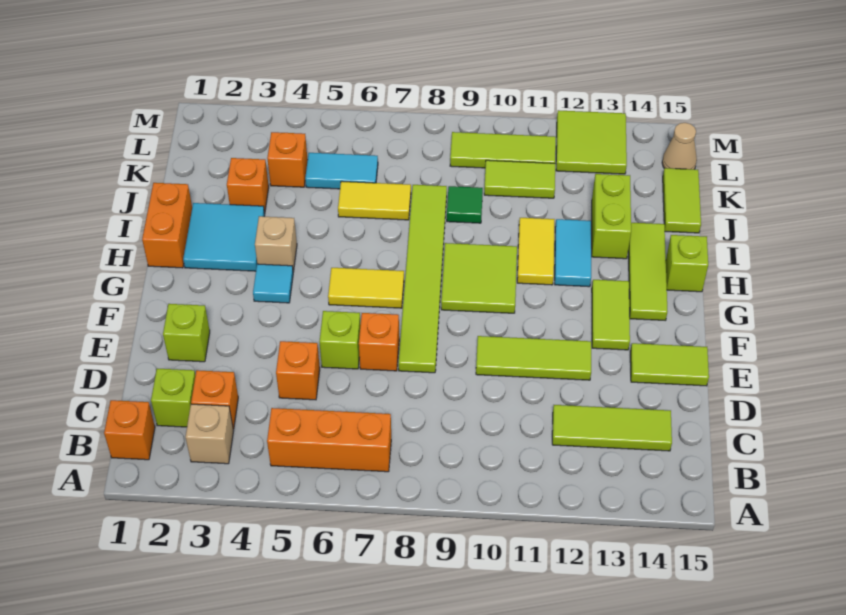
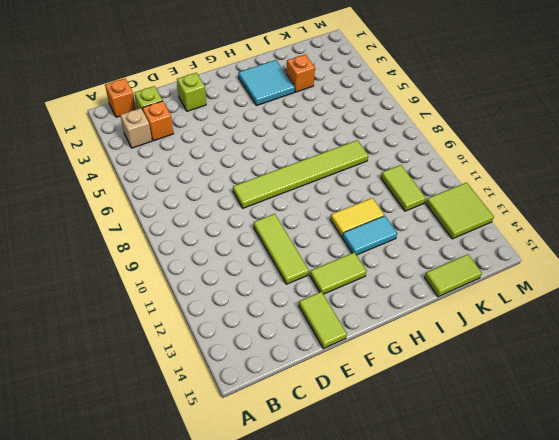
none -> orange 1x3 brick [267,408,391,472]
none -> lime 1x3 tile [552,405,672,451]
none -> orange 1x1 brick [276,341,320,400]
none -> lime 1x1 brick [320,311,361,369]

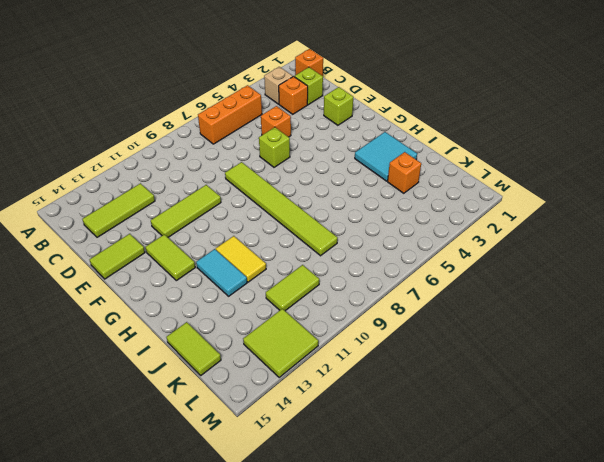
none -> orange 1x1 brick [359,313,399,371]
none -> cyan 1x1 tile [253,264,293,303]
none -> yellow 1x2 tile [328,268,404,308]
none -> lime 2x2 tile [441,243,517,313]

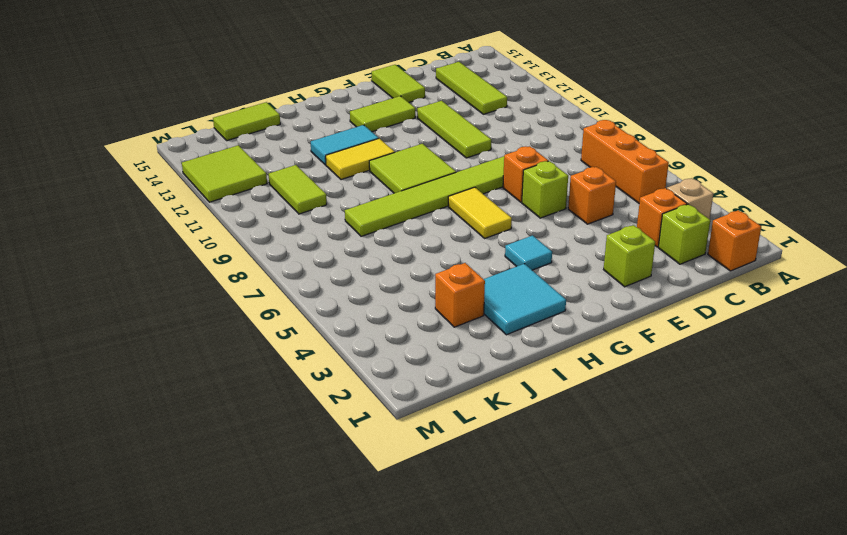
none -> lime 1x3 tile [628,223,668,321]
none -> orange 1x2 brick [142,183,192,268]
none -> tan 1x1 brick [255,216,297,272]
none -> lime 1x1 brick [666,235,708,292]

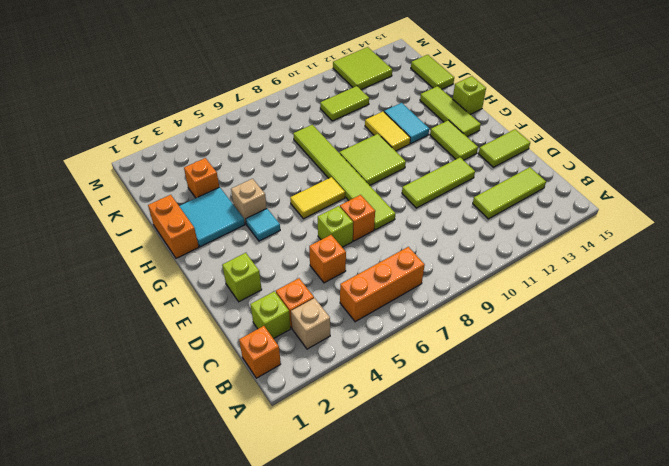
none -> lime 1x2 brick [592,174,631,259]
none -> yellow 1x2 tile [338,181,411,220]
none -> green 1x1 tile [447,186,483,223]
none -> orange 1x1 brick [267,132,308,187]

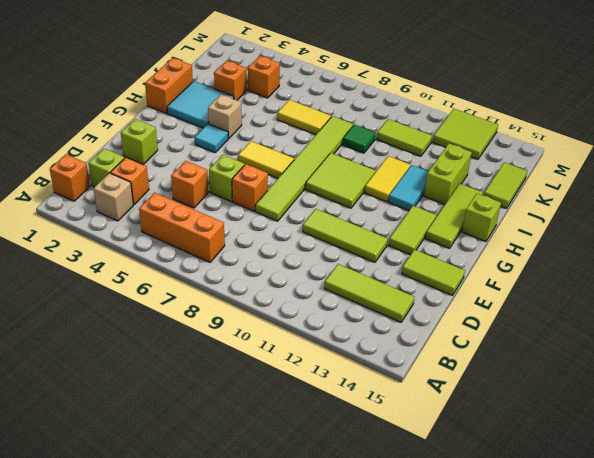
none -> cyan 1x2 tile [305,153,378,189]
none -> lime 1x3 tile [450,132,556,168]
none -> tan 1x1 cone [662,123,697,169]

